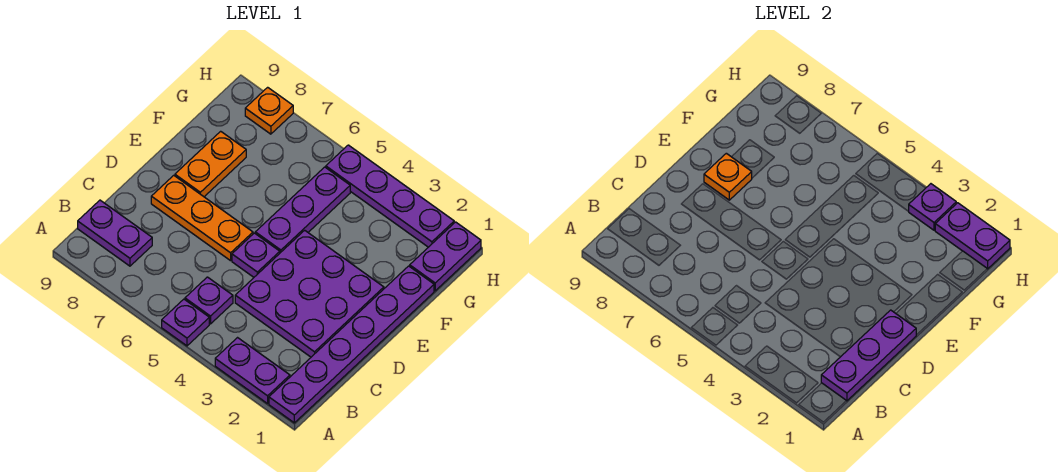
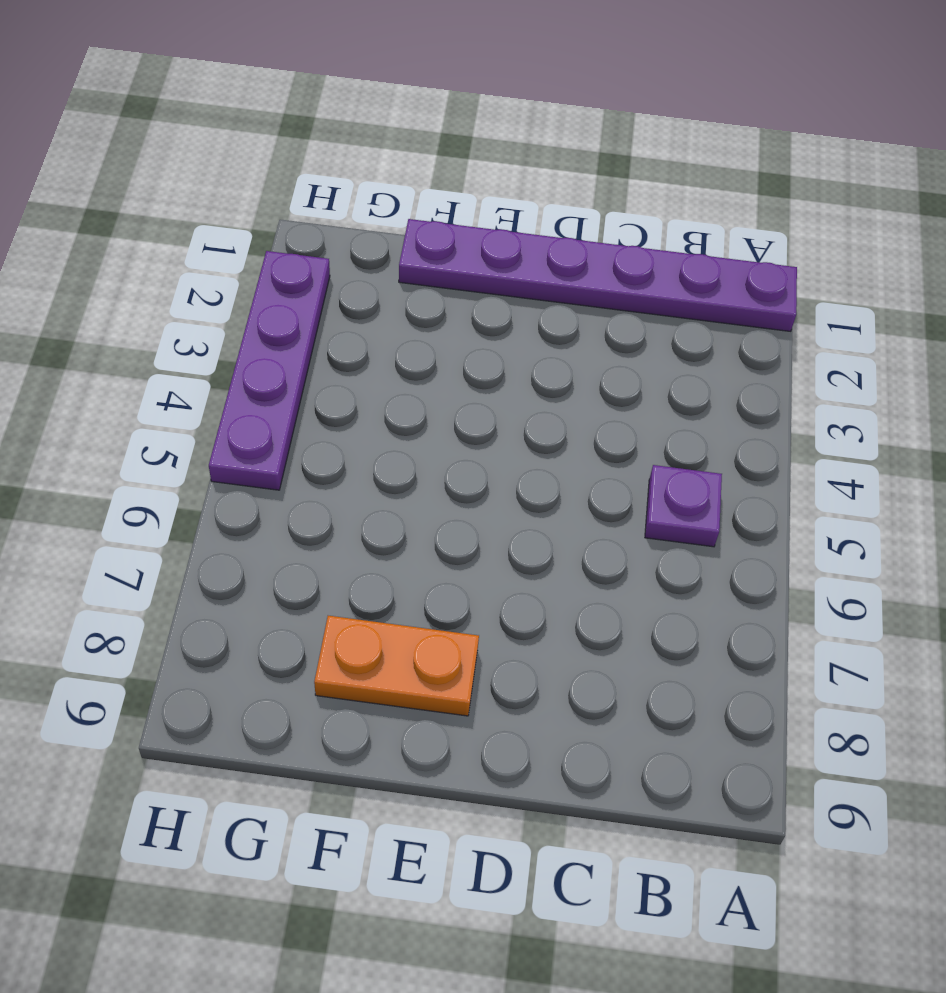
none -> purple 1x2 plate [215,338,290,404]
none -> purple 1x1 plate [162,299,209,346]
none -> purple 1x2 plate [78,200,152,266]

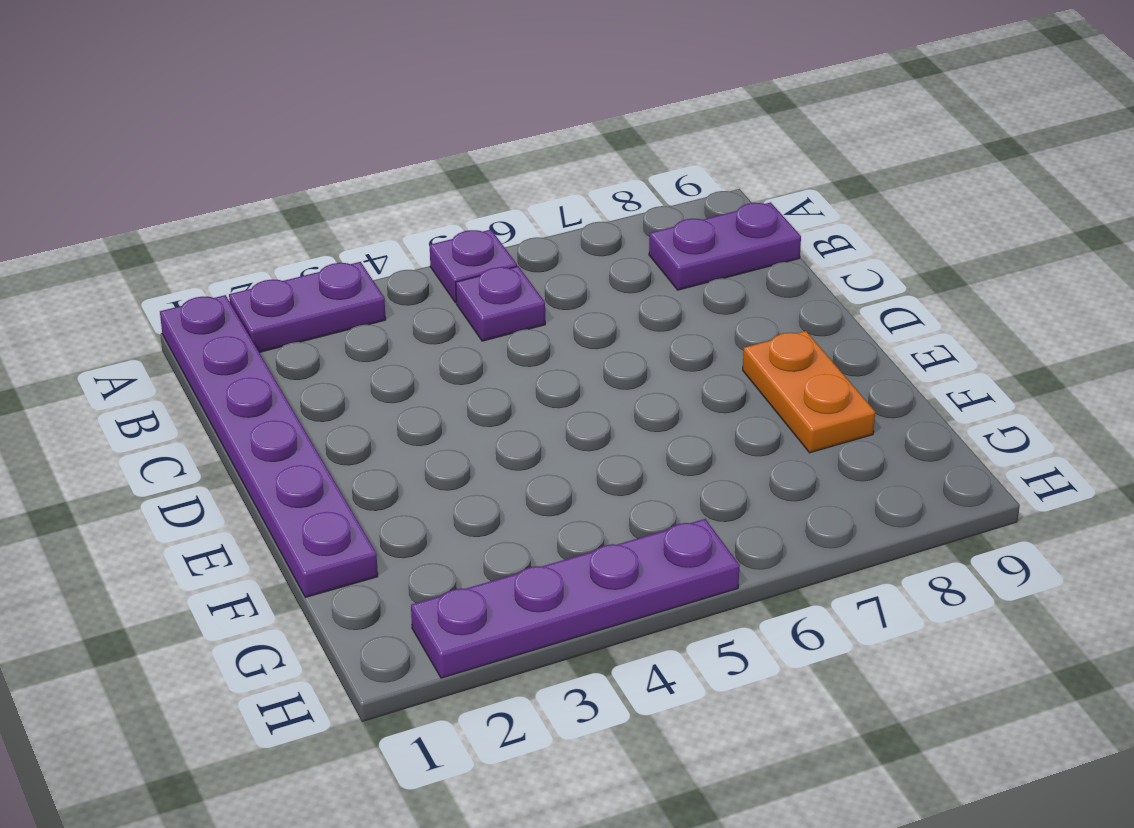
none -> purple 3x3 plate [235,230,384,357]
none -> purple 1x1 plate [232,233,280,277]
none -> orange 1x3 plate [151,175,253,261]

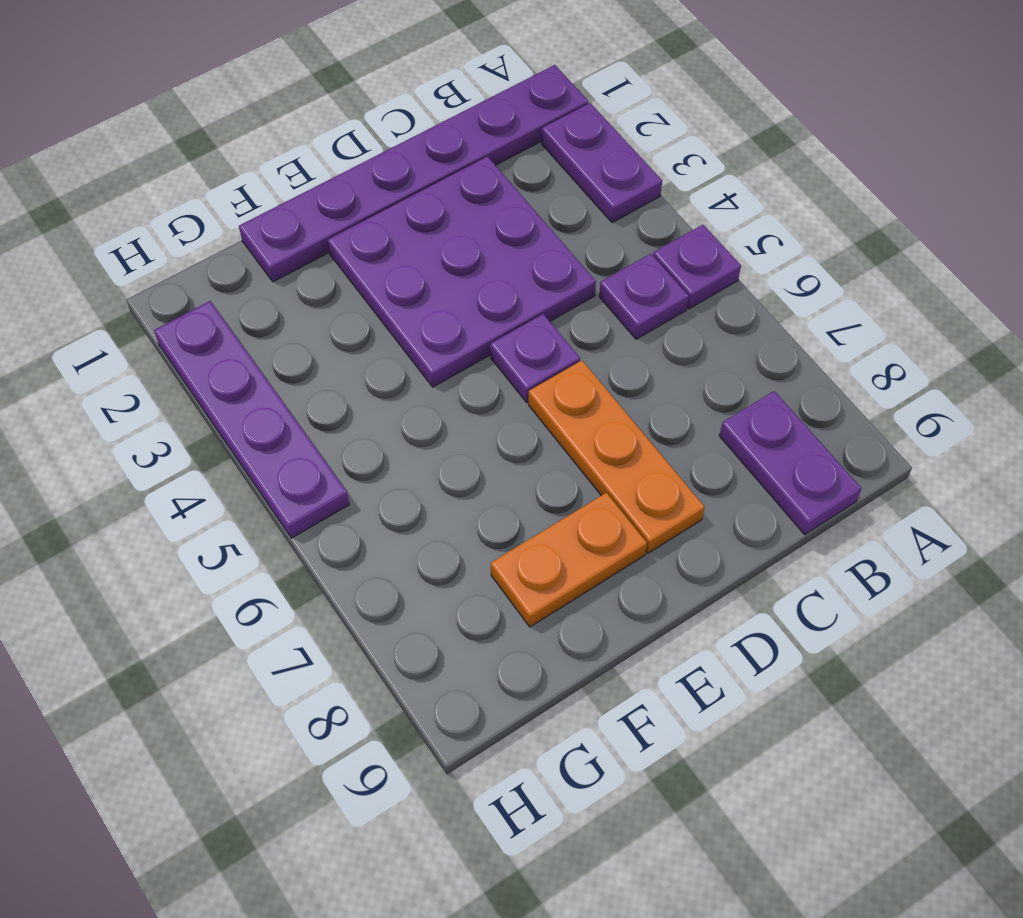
none -> purple 1x3 plate [255,167,350,253]
none -> purple 1x2 plate [410,222,481,291]
none -> orange 1x1 plate [245,87,293,134]

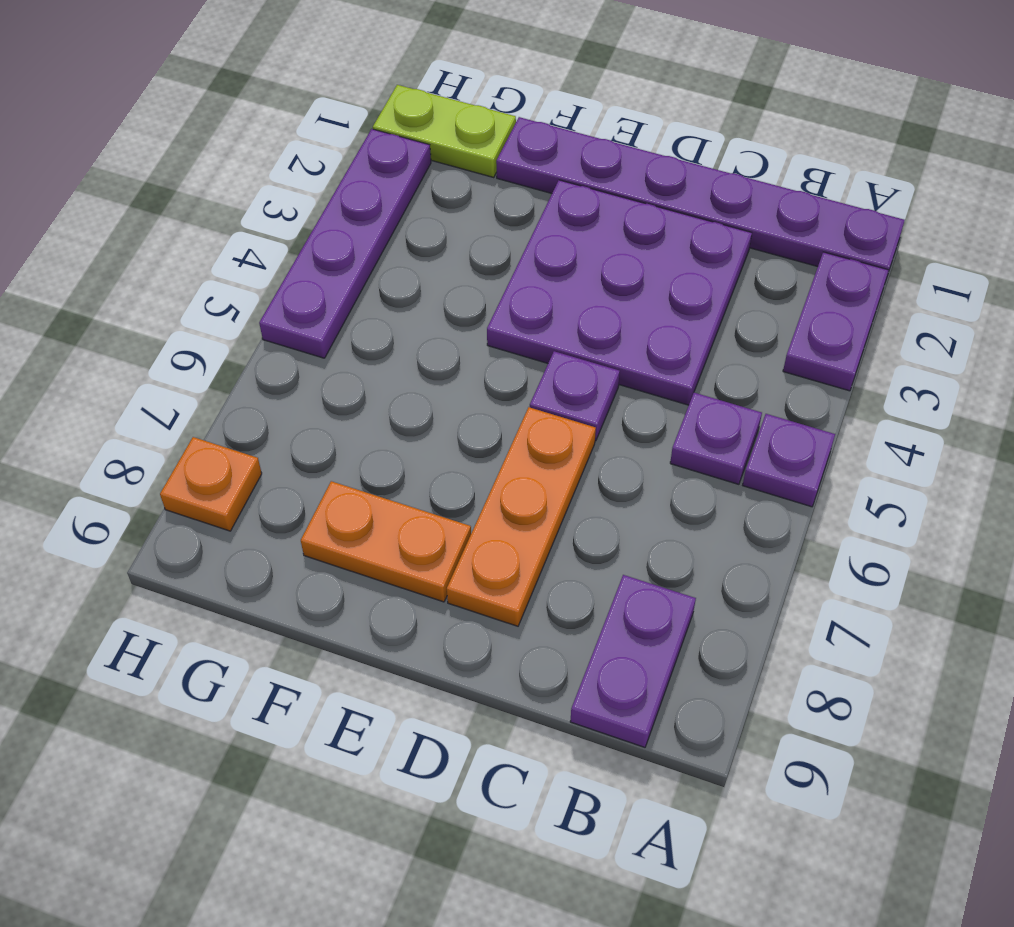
lime 1x2 plate [373,85,516,177] -> purple 1x2 plate [410,222,481,291]
none -> purple 1x3 plate [255,167,350,253]
none -> purple 1x3 plate [821,310,916,401]
none -> orange 1x1 plate [704,153,752,200]

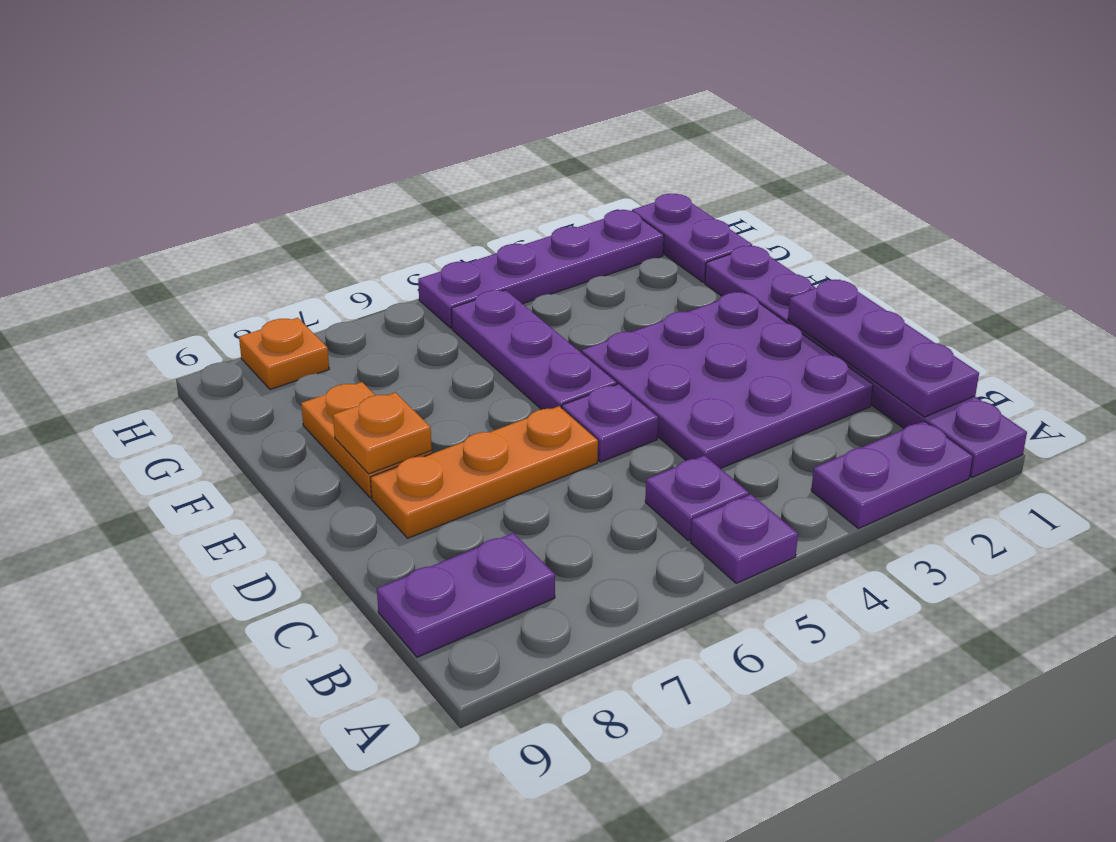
none -> purple 1x2 plate [935,203,1010,269]
none -> purple 1x1 plate [908,184,956,230]

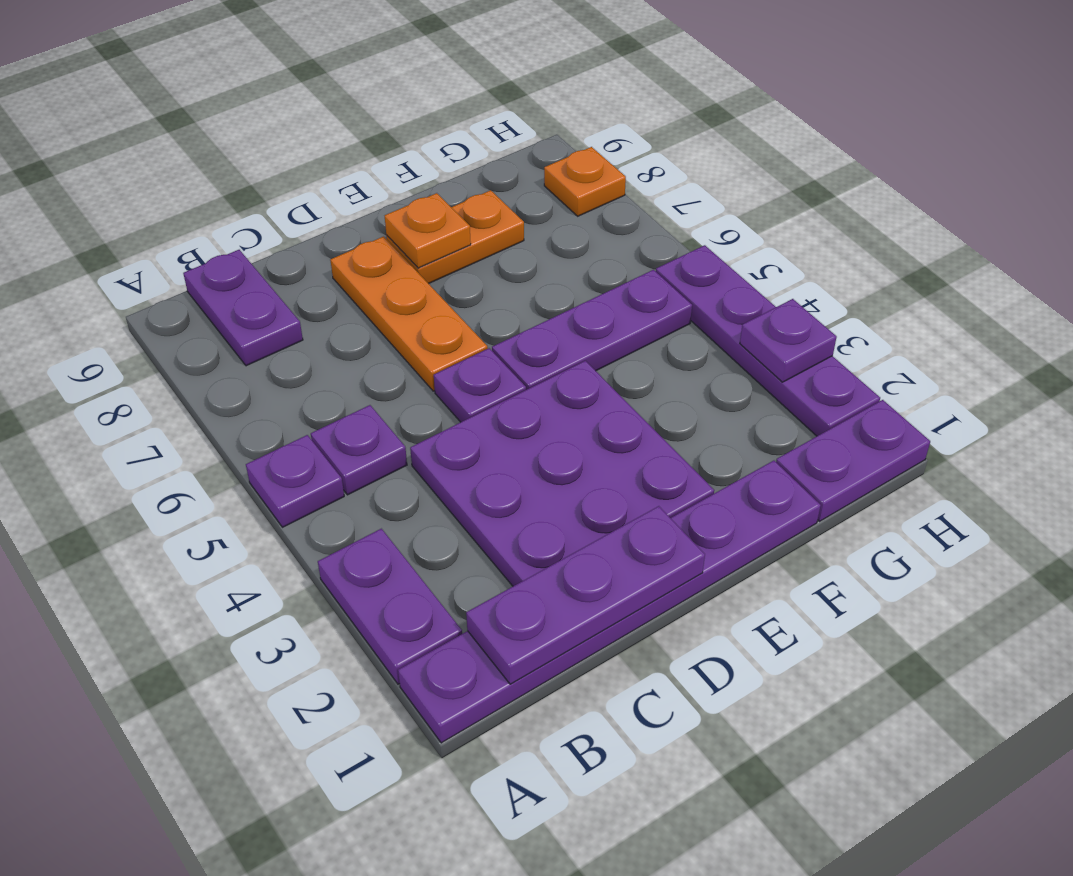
none -> purple 1x2 plate [935,203,1010,269]

